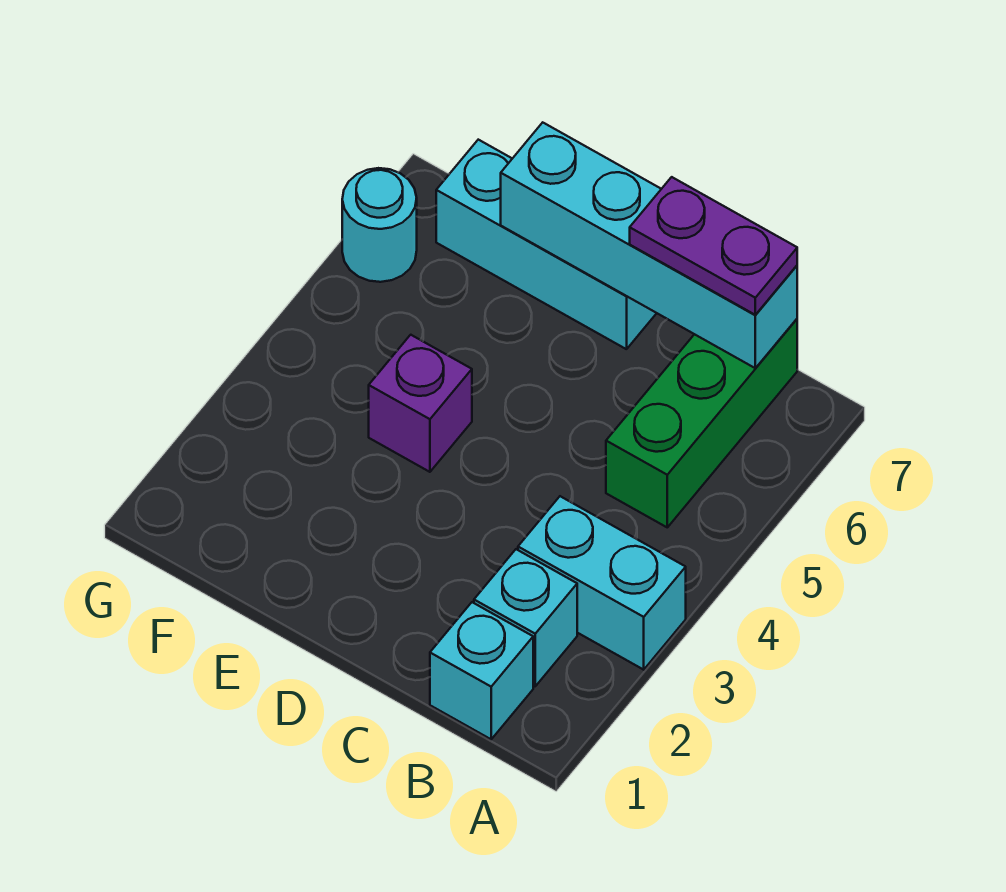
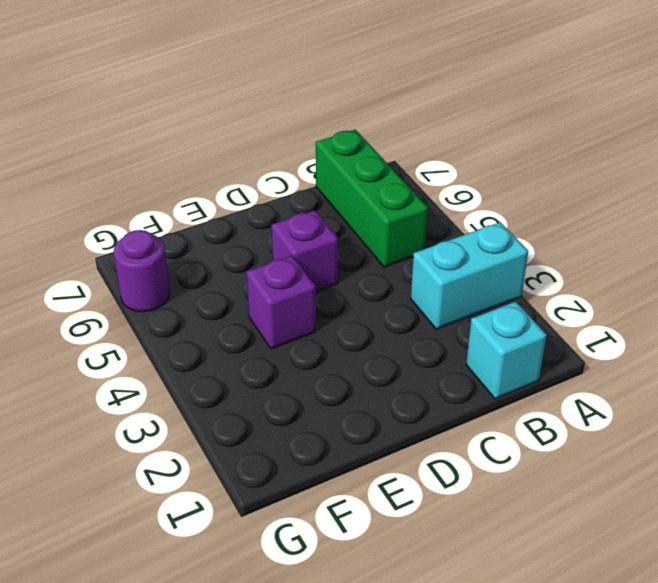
purple 1x1 brick [271,210,338,291] -> none
purple 1x1 round brick [114,230,170,312] -> cyan 1x1 round brick [342,168,417,282]
none -> cyan 1x1 brick [474,549,577,686]
none -> cyan 1x3 brick [436,140,656,349]

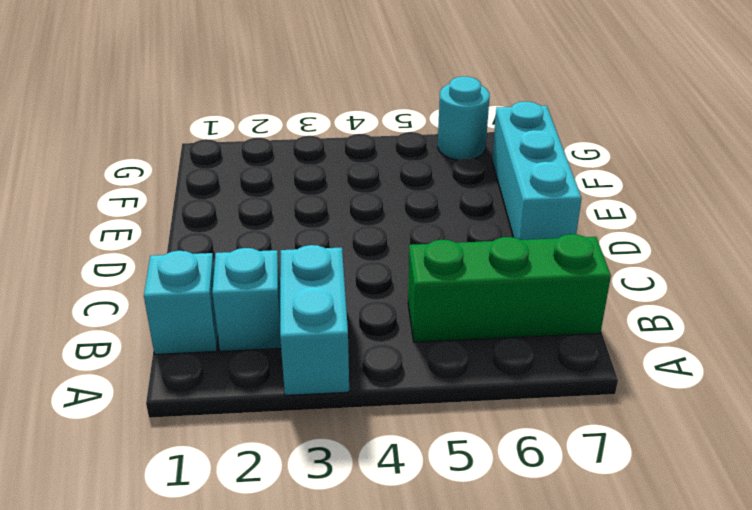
none -> purple 1x1 brick [369,335,472,472]
none -> cyan 1x4 brick [501,123,797,368]

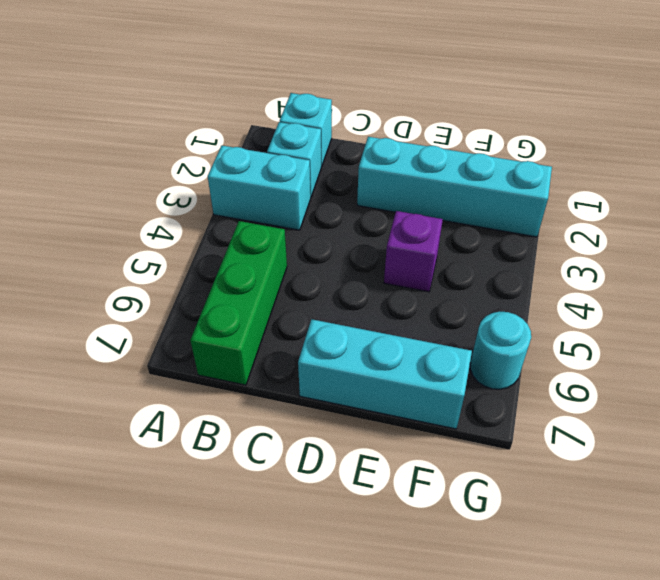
cyan 1x4 brick [357,137,552,237] -> cyan 1x4 brick moved to [501,123,797,368]
none -> purple 1x2 plate [630,177,797,315]

